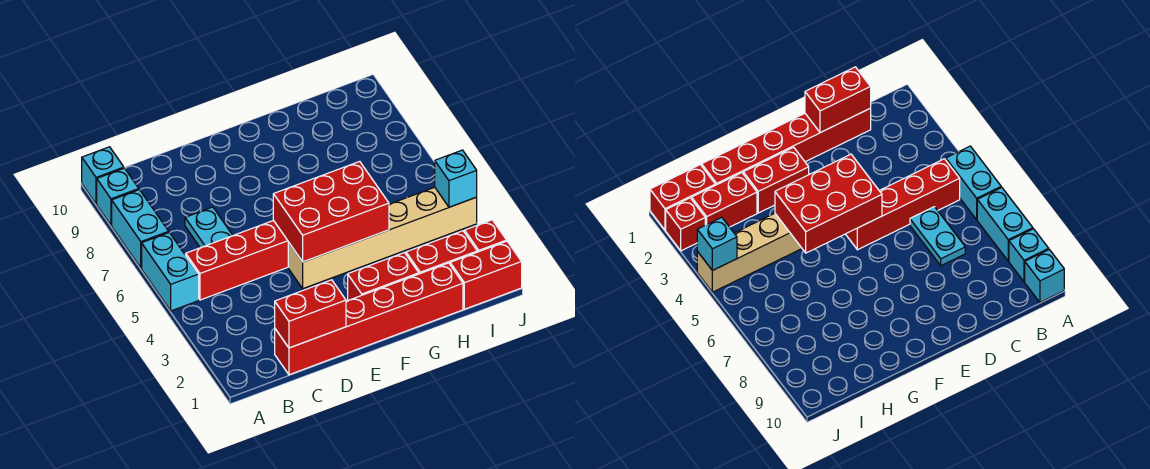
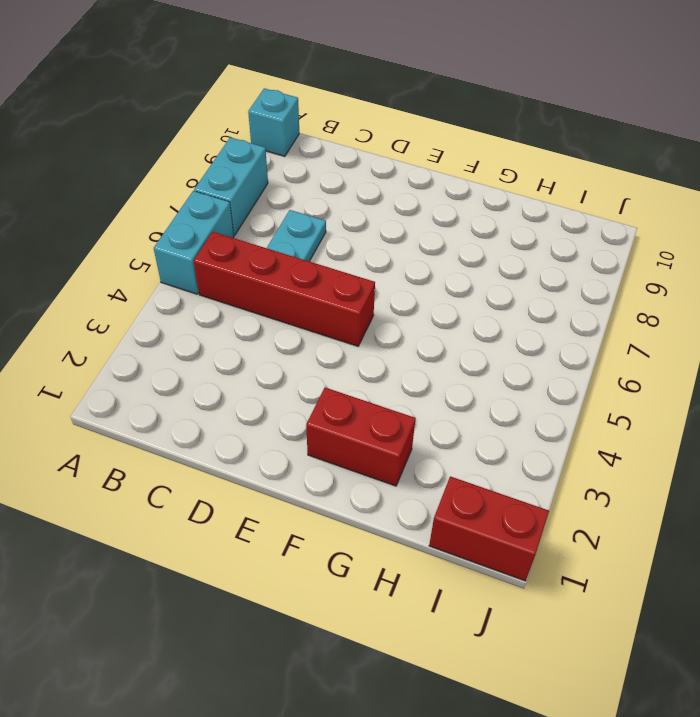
none -> cyan 1x1 brick [97,168,139,225]
none -> red 1x6 brick [275,263,463,375]
none -> tan 1x6 brick [288,187,477,289]

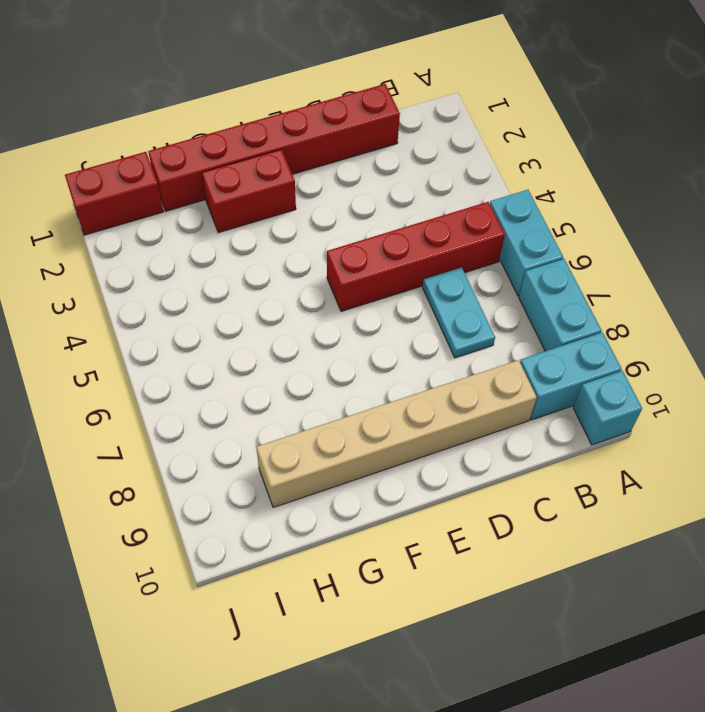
cyan 1x2 brick [520,332,622,420] -> cyan 1x1 brick [97,168,139,225]
tan 1x6 brick [256,360,537,508] -> tan 1x6 brick moved to [288,187,477,289]
none -> red 1x2 brick [406,231,477,274]
none -> red 1x1 brick [465,220,507,252]
none -> red 1x2 brick [275,280,346,348]

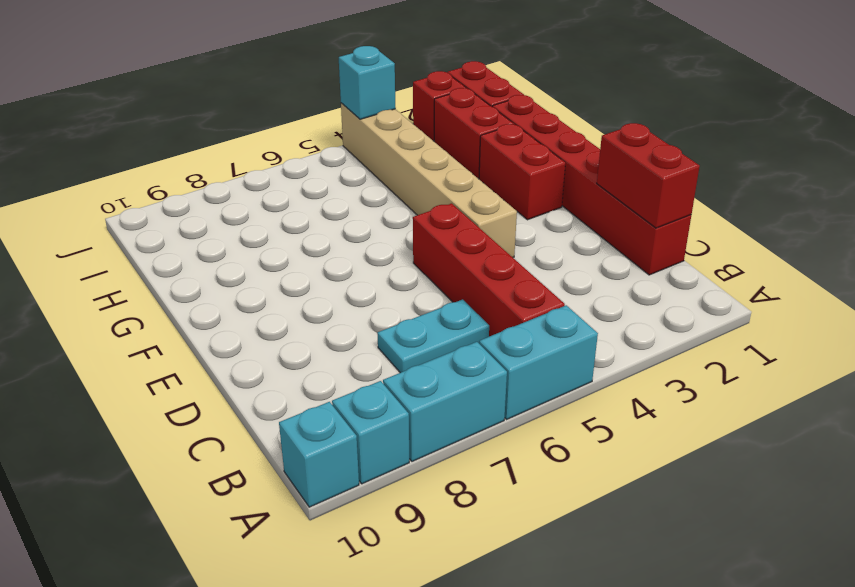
none -> red 2x3 brick [273,161,389,262]

